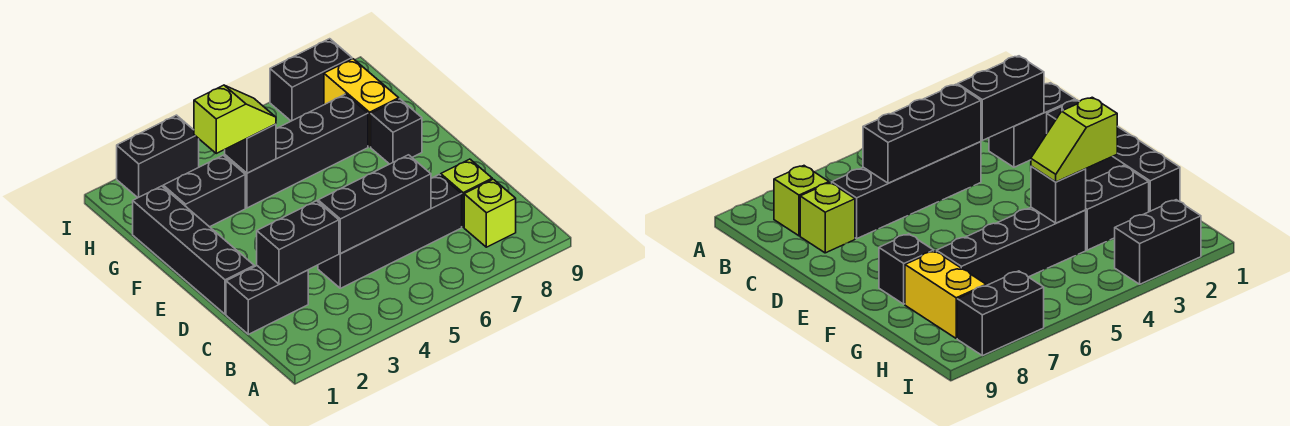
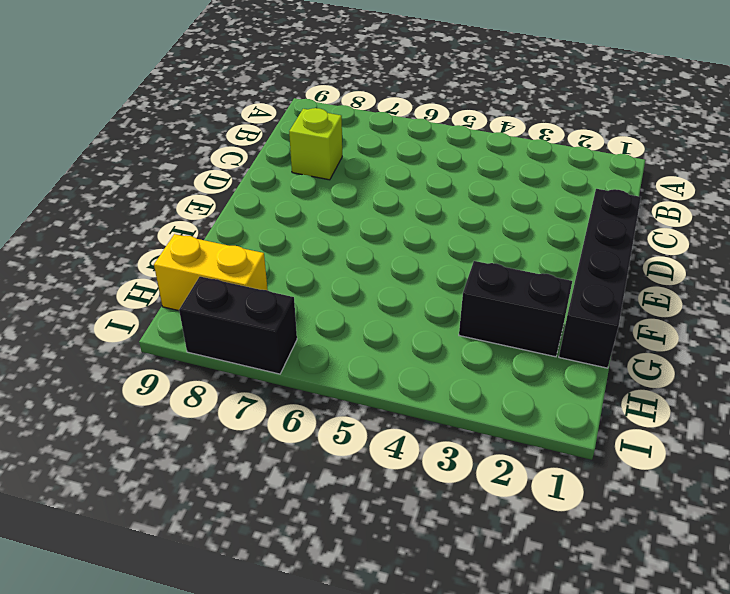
yellow 1x2 brick [154,234,268,311] -> yellow 1x2 brick turned to [324,59,399,147]
none -> lime 1x1 brick [464,179,516,247]
none -> black 1x2 brick [226,266,308,334]
none -> black 1x4 brick [318,175,462,288]

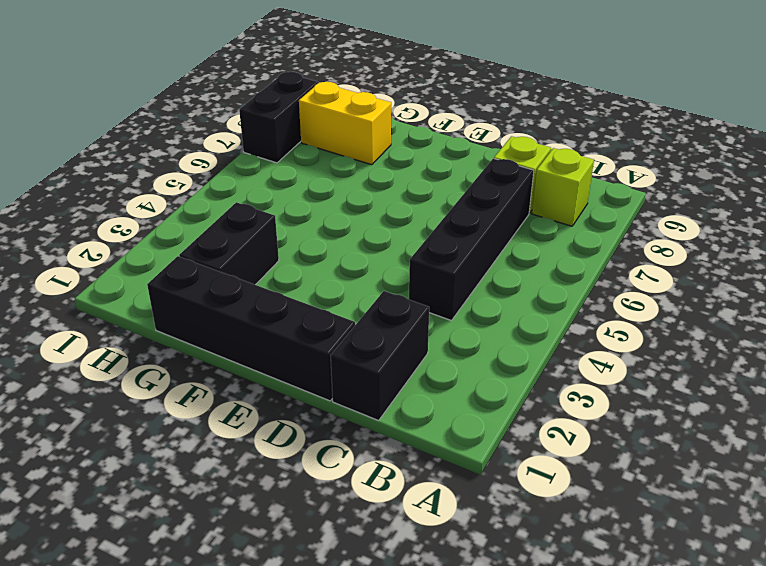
none -> black 1x1 brick [371,99,422,164]
none -> black 1x4 brick [225,94,368,208]
none -> black 1x2 brick [117,115,199,198]

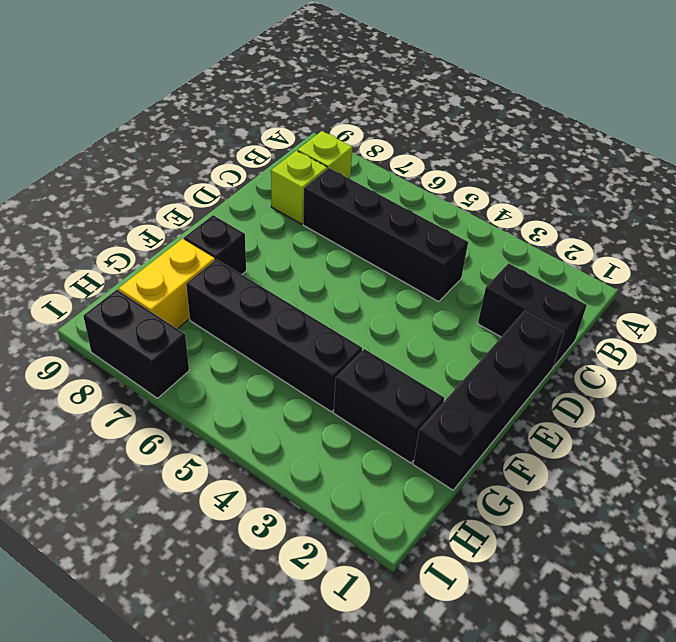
none -> black 1x2 brick [117,115,199,198]
none -> black 1x2 brick [257,201,339,284]
none -> black 1x3 brick [318,155,431,253]

